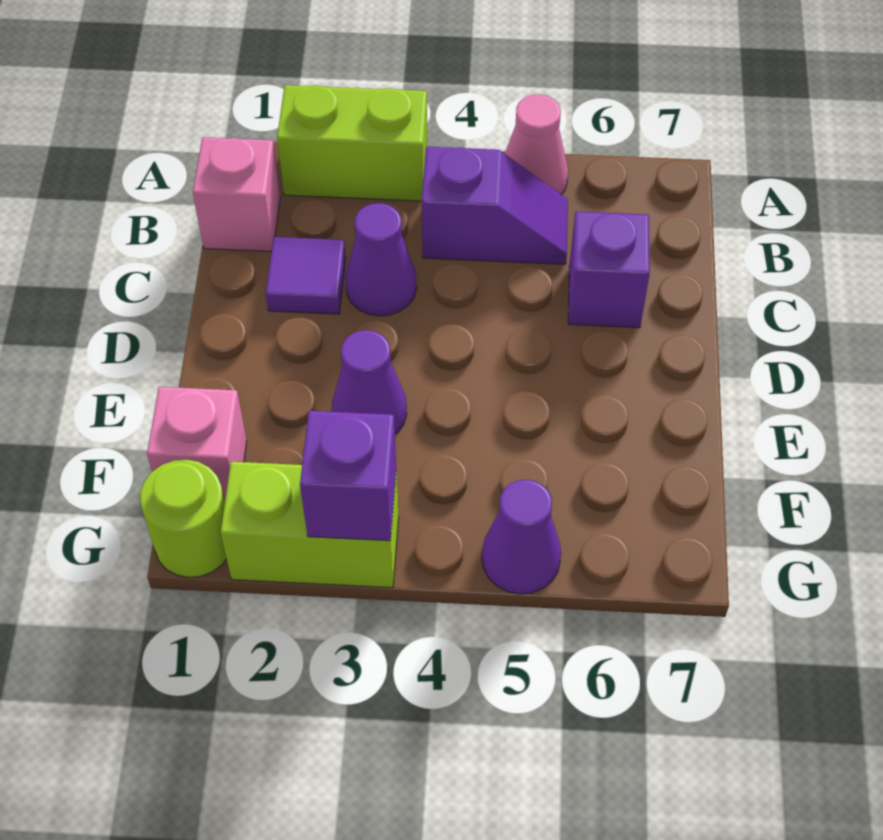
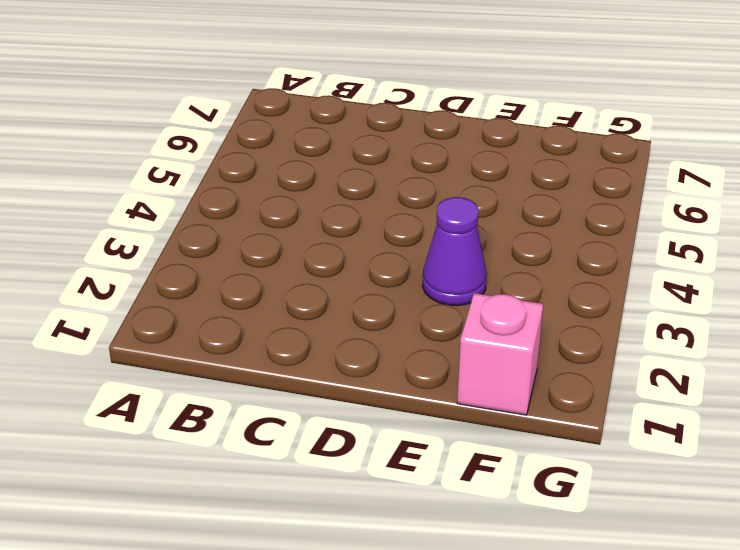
none -> lime 1x2 brick [277,85,427,201]
none -> pink 1x1 cone [505,94,568,195]
none -> pink 1x1 brick [193,137,280,252]

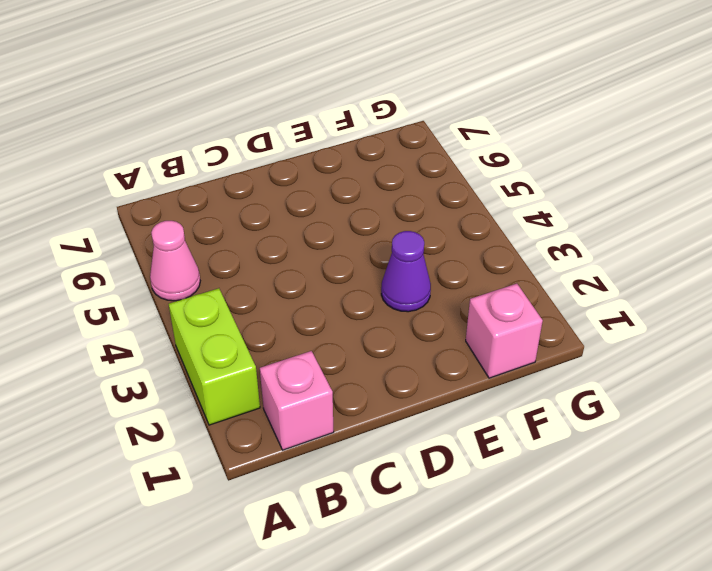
none -> purple 1x2 slope [422,147,568,264]
none -> purple 1x1 tile [266,237,346,314]
none -> purple 1x1 cone [345,203,417,316]

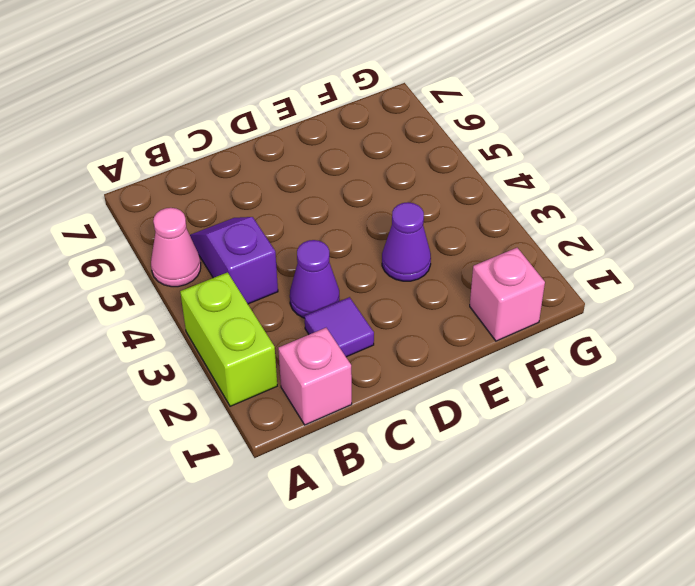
none -> purple 1x1 brick [568,211,650,328]
none -> lime 1x1 round brick [140,459,227,578]
none -> lime 1x2 brick [221,462,399,588]

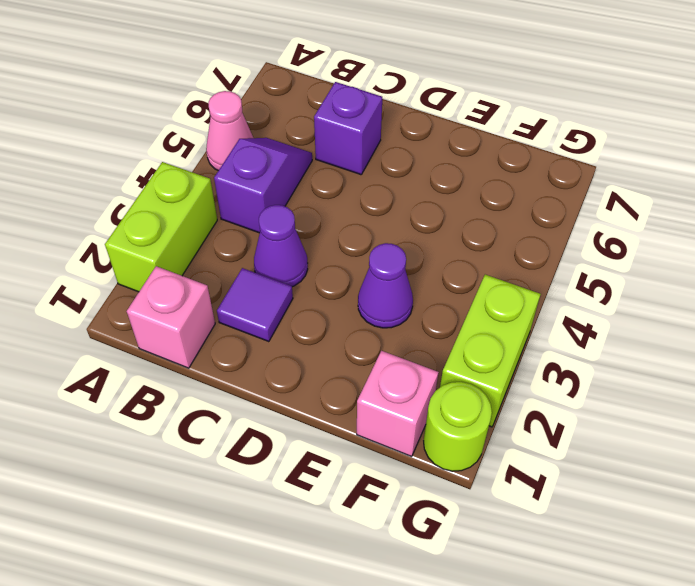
none -> purple 1x1 cone [482,480,561,594]
none -> purple 1x1 brick [300,411,396,541]

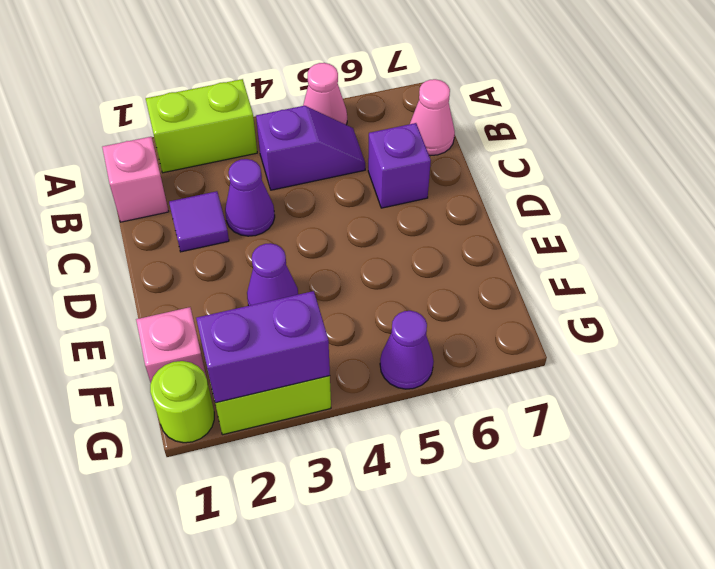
pink 1x1 cone [410,79,455,156] -> none
purple 1x2 brick [196,291,330,403] -> purple 1x1 brick [300,411,396,541]

